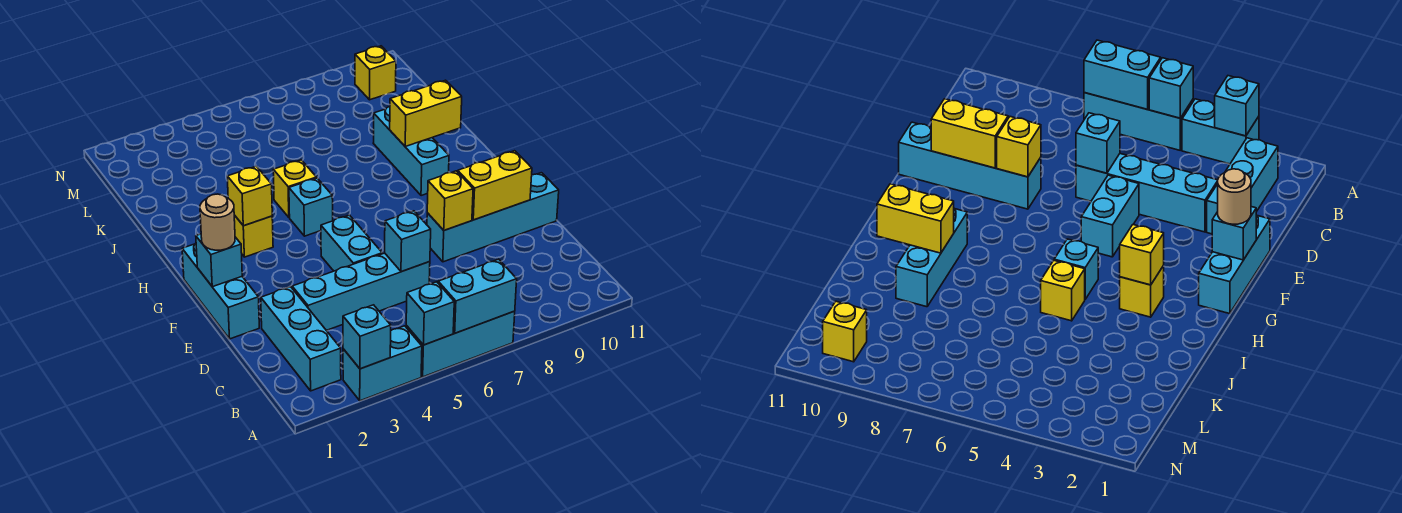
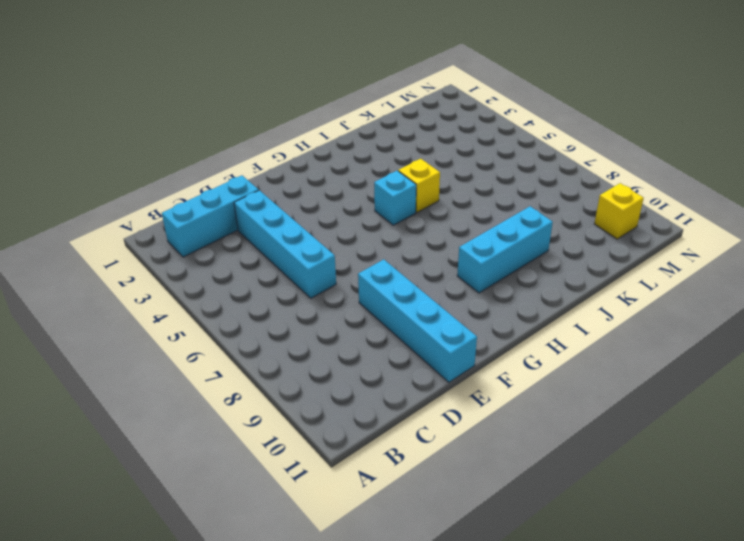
none -> cyan 1x2 brick [343,326,422,401]
none -> cyan 1x3 brick [406,311,515,377]
none -> cyan 1x3 brick [182,243,259,339]

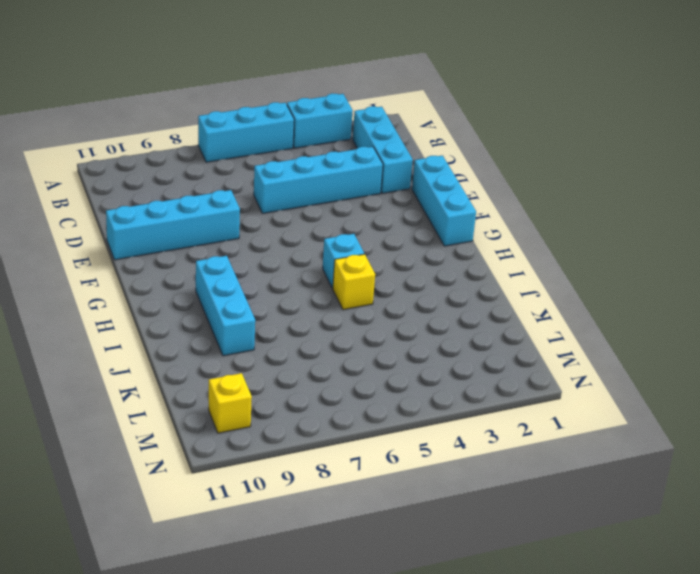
none -> cyan 1x2 brick [321,215,382,271]
none -> yellow 1x1 brick [234,215,273,257]
none -> cyan 1x1 brick [343,305,391,369]

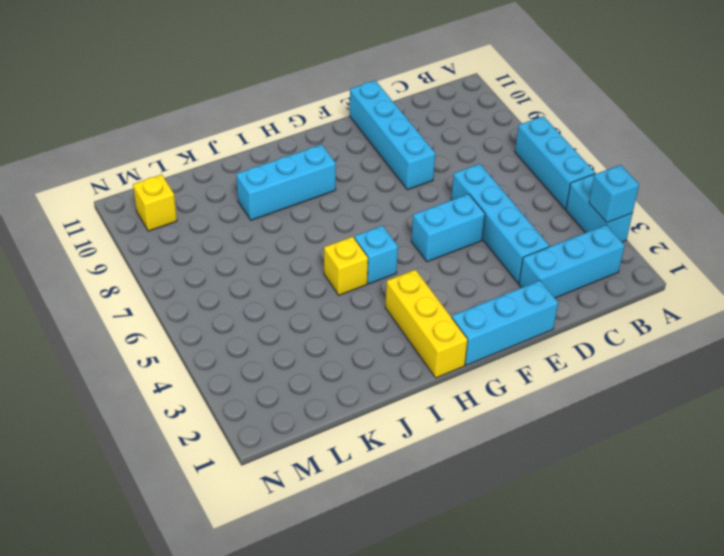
yellow 1x3 brick [385,270,468,378] -> yellow 1x1 brick [234,215,273,257]
none -> cyan 1x1 brick [406,282,454,345]
none -> cyan 1x2 brick [438,259,517,333]
none -> cyan 1x1 brick [385,211,431,272]

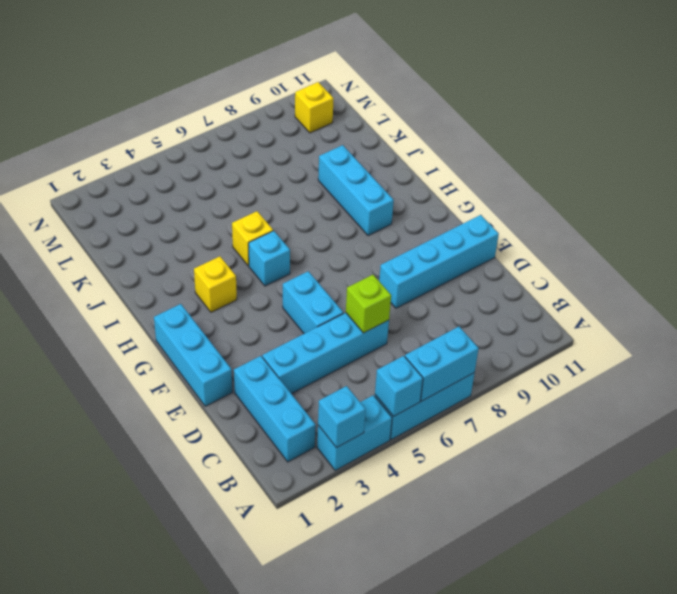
lime 1x1 brick [346,275,391,333] -> cyan 1x1 brick [385,211,431,272]
none -> yellow 1x1 brick [427,171,473,230]
none -> yellow 1x2 brick [458,151,532,220]
none -> cyan 1x1 brick [196,234,242,287]

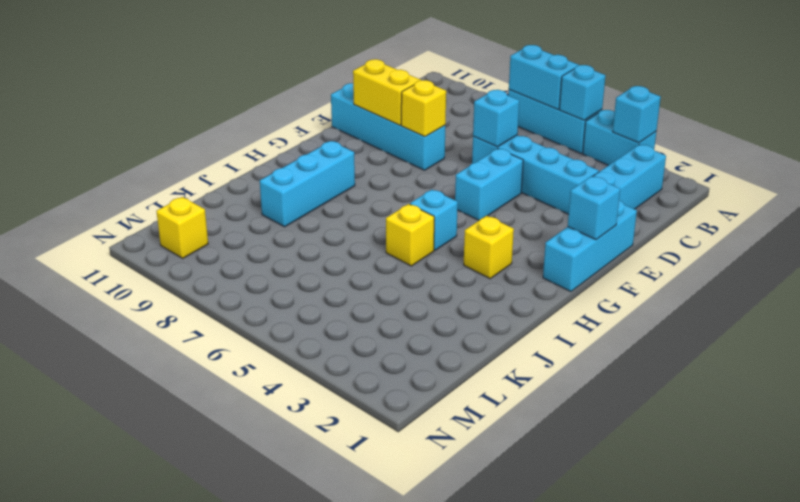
none -> yellow 1x1 brick [227,166,272,226]
none -> yellow 1x2 brick [390,80,462,146]
none -> tan 1x1 round brick [200,194,235,250]

